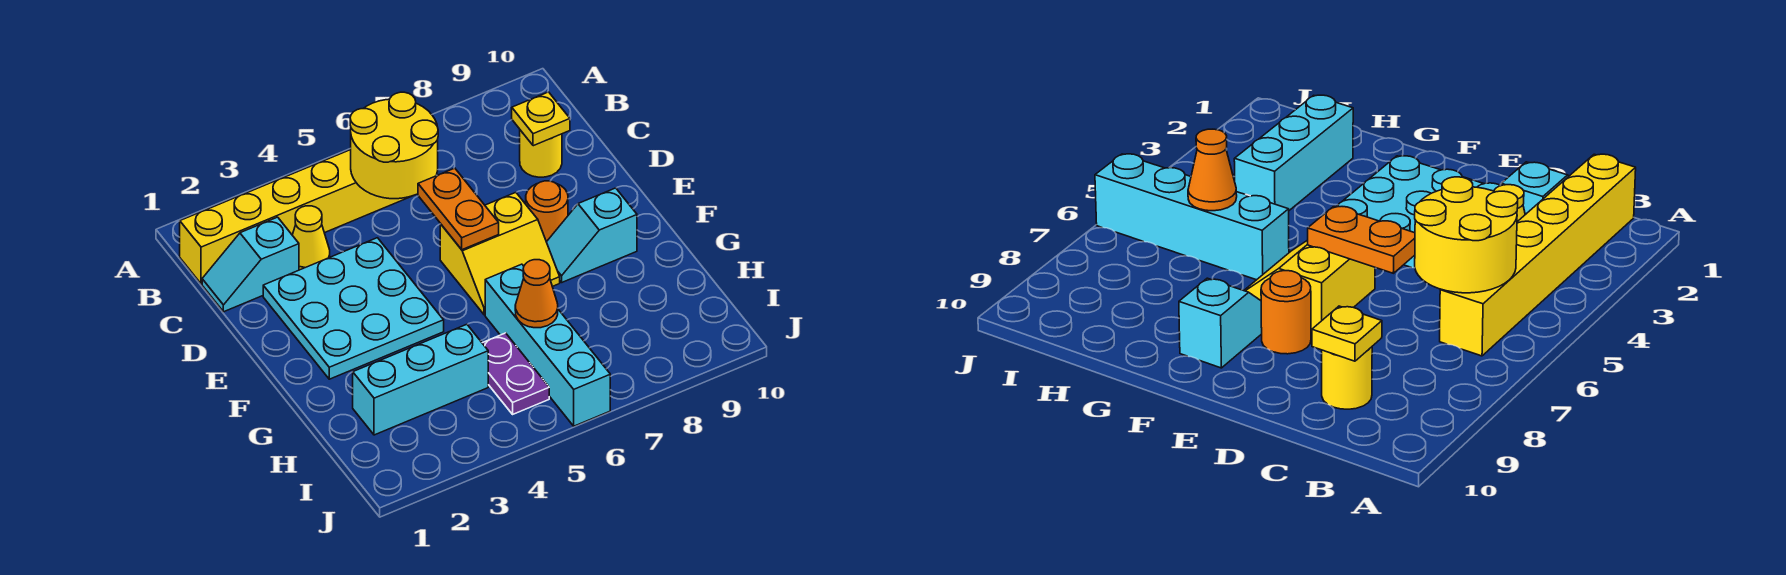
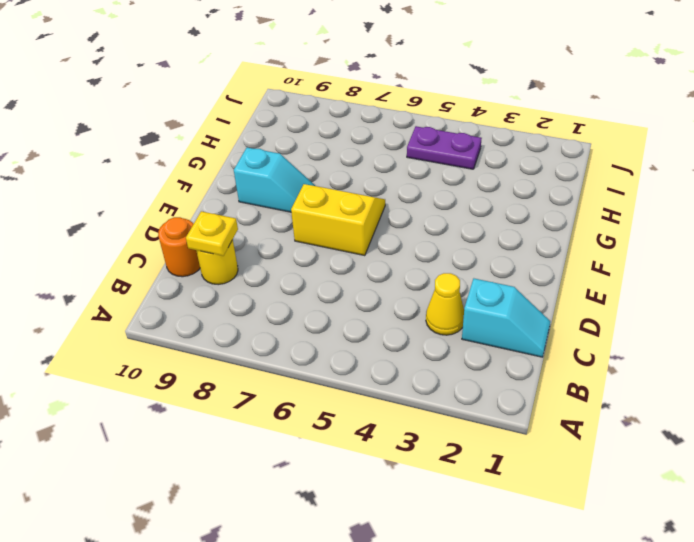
orange 1x1 round brick [158,217,200,277] -> orange 1x1 round brick moved to [526,181,568,242]
purple 1x2 plate [407,126,482,169] -> purple 1x2 plate turned to [483,333,549,414]
none -> yellow 1x6 brick [180,150,412,284]
none -> cyan 3x3 plate [263,238,444,379]
none -> cyan 1x4 brick [485,264,610,426]

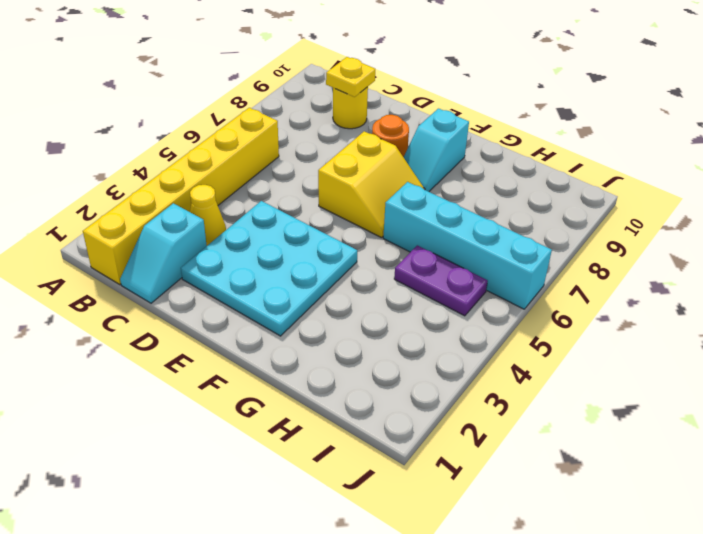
none -> cyan 1x3 brick [353,324,488,435]
none -> yellow 2x2 round brick [350,92,438,199]
none -> orange 1x2 plate [418,168,499,250]

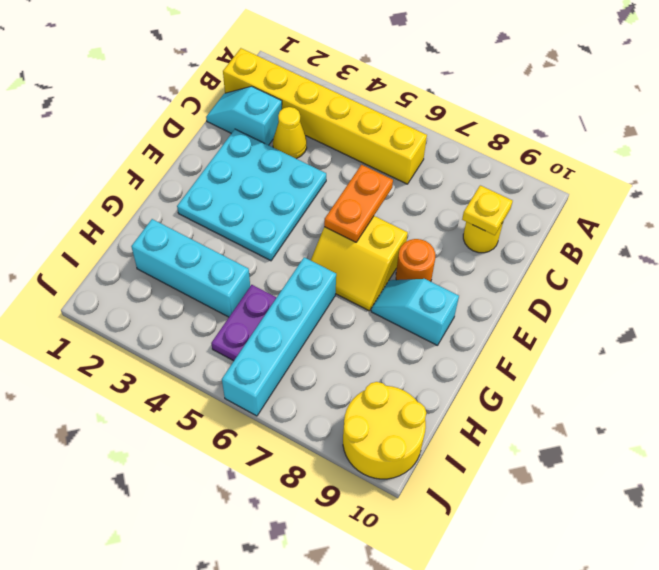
yellow 2x2 round brick [343,382,426,479] -> yellow 2x2 round brick moved to [350,92,438,199]
none -> orange 1x1 cone [515,260,558,328]

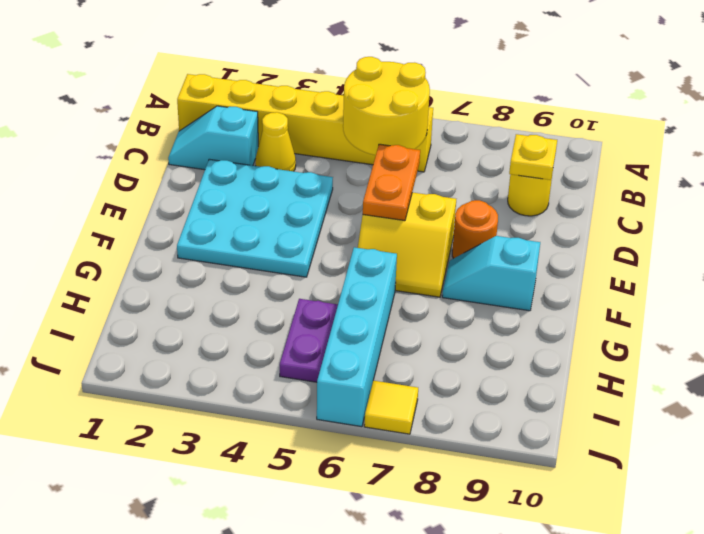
yellow 1x1 tile [364,381,418,434] -> none
none -> cyan 1x3 brick [353,324,488,435]
none -> orange 1x1 cone [515,260,558,328]

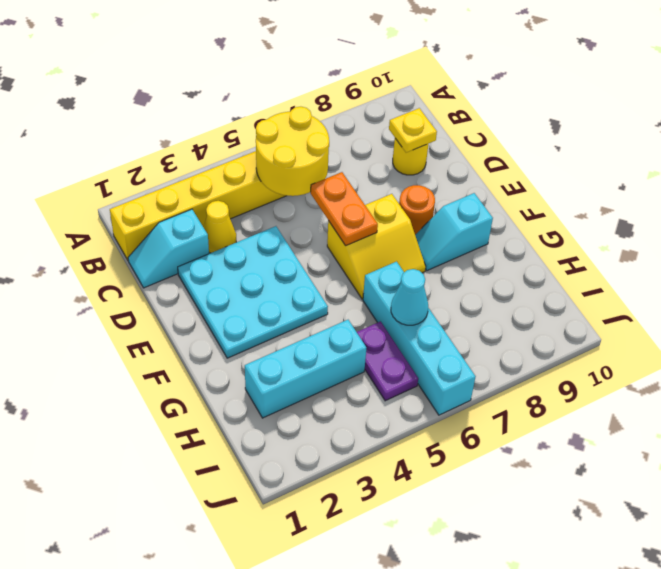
cyan 1x1 cone [391,269,428,325] -> orange 1x1 cone [515,260,558,328]

